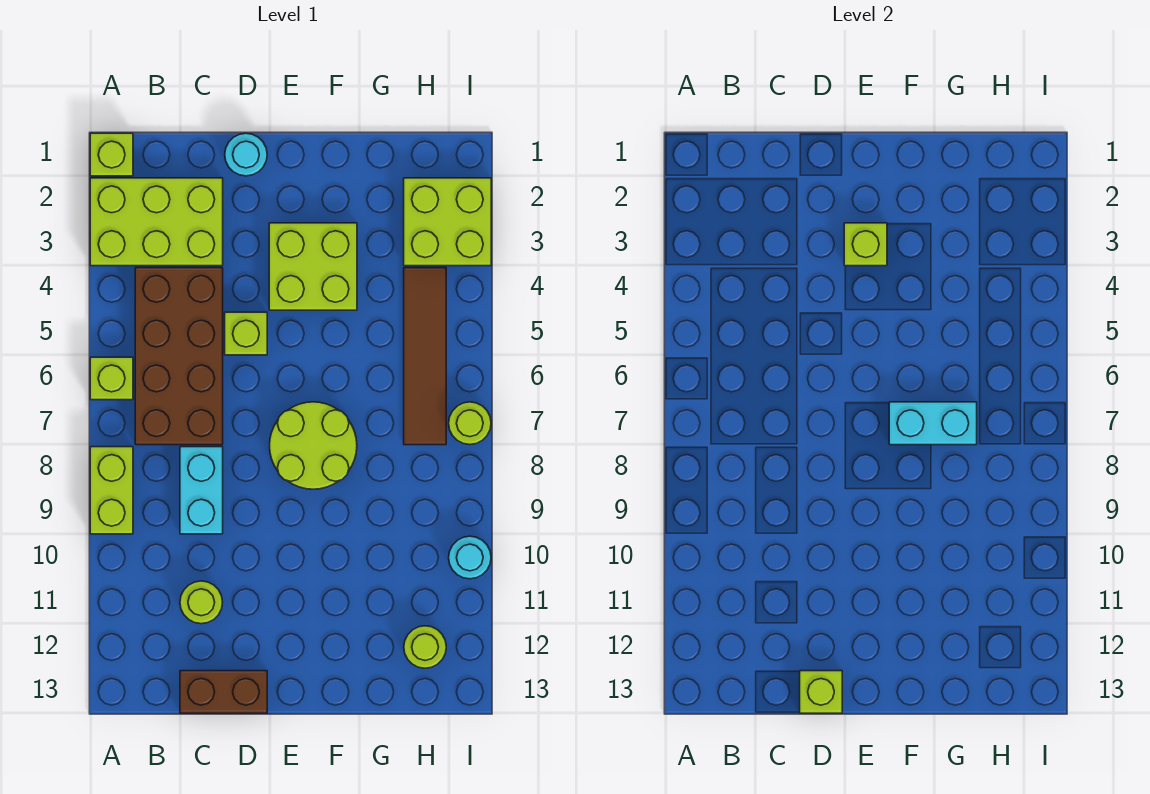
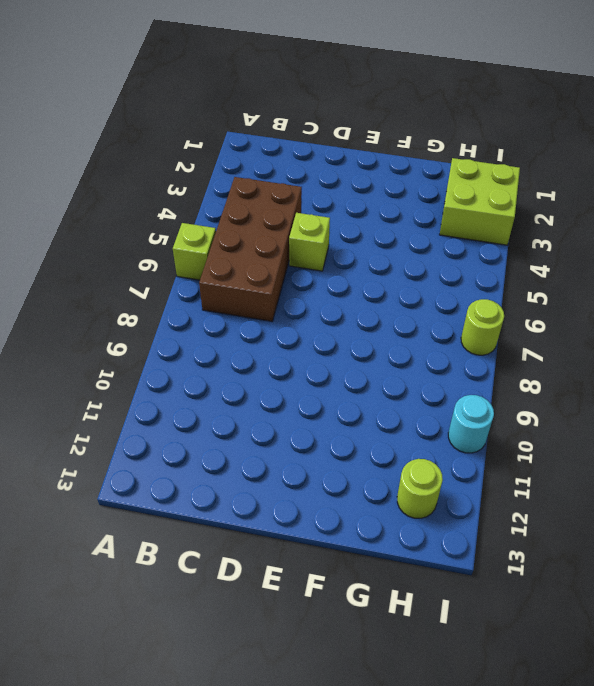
none -> lime 1x1 brick [90,133,133,176]
none -> lime 2x3 brick [90,178,223,266]
none -> lime 1x2 brick [90,447,133,534]

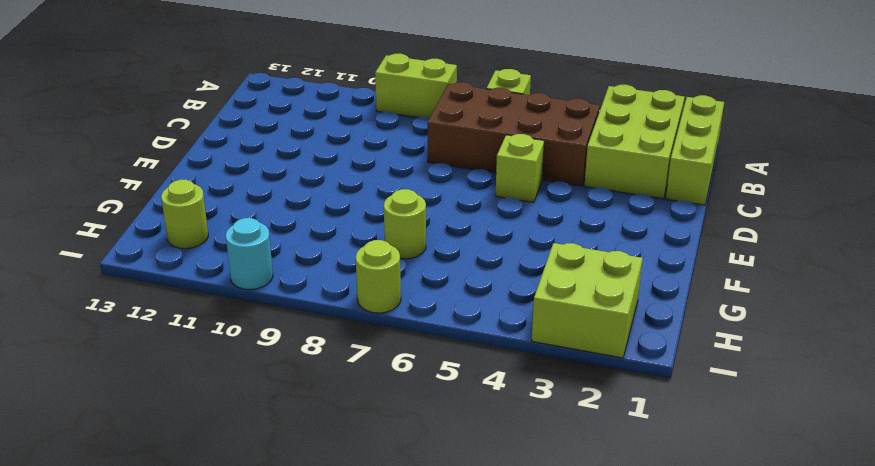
lime 1x3 brick [666,95,724,205] -> lime 1x1 brick [90,133,133,176]
lime 1x1 round brick [384,189,426,259] -> lime 1x1 round brick moved to [180,581,223,624]
none -> cyan 1x2 brick [180,447,223,534]
none -> brown 1x2 brick [180,671,267,713]
none -> cyan 1x1 round brick [225,133,267,176]

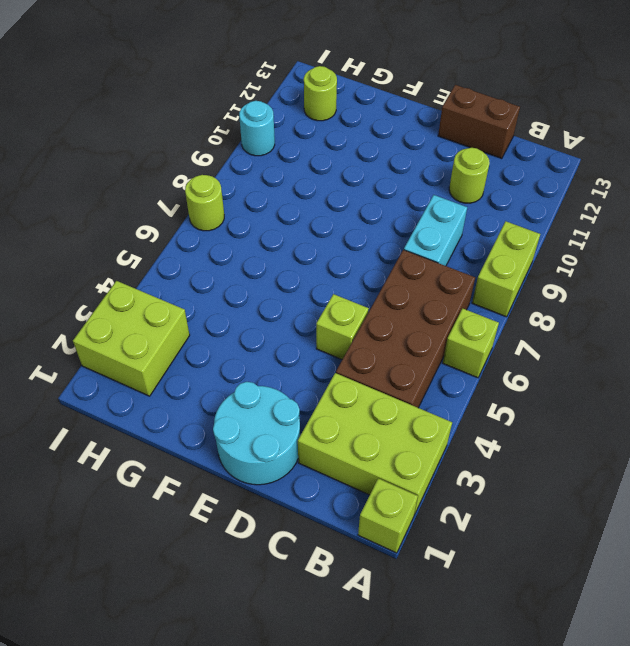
cyan 2x2 round brick [213,382,300,485] -> cyan 1x1 round brick [225,133,267,176]
none -> lime 2x2 brick [269,223,357,310]
none -> lime 2x2 round brick [270,402,357,489]
none -> brown 1x4 tile [404,268,446,445]

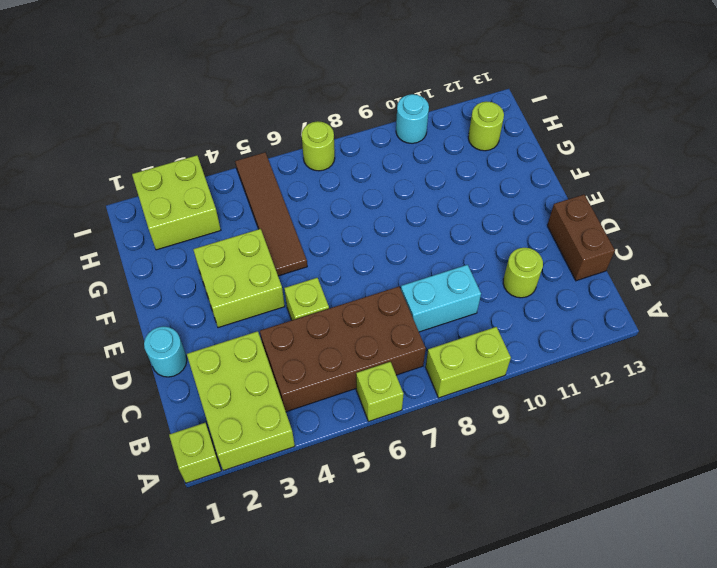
brown 1x4 tile [235,152,307,276] -> brown 1x4 tile turned to [404,268,446,445]
none -> lime 2x2 round brick [270,402,357,489]
none -> lime 1x1 brick [800,671,842,713]
none -> lime 1x1 brick [844,223,887,266]

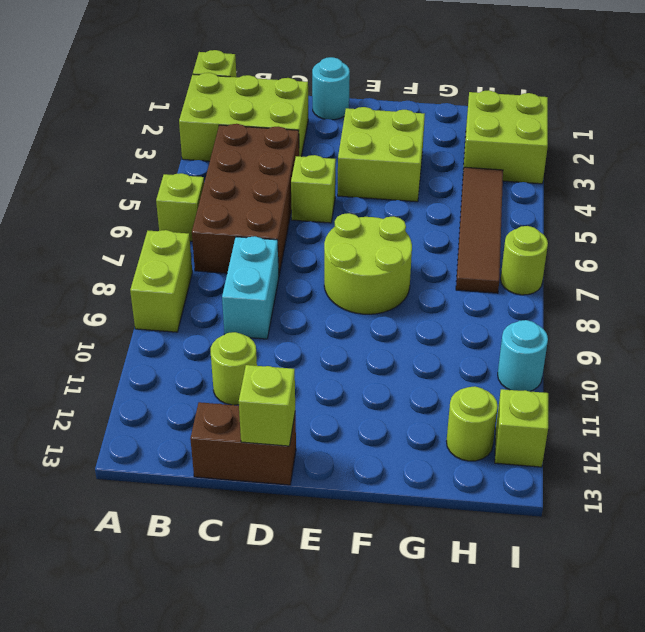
lime 1x1 brick [495,389,548,467] -> lime 1x1 brick moved to [844,223,887,266]
none -> cyan 1x2 brick [889,402,977,445]

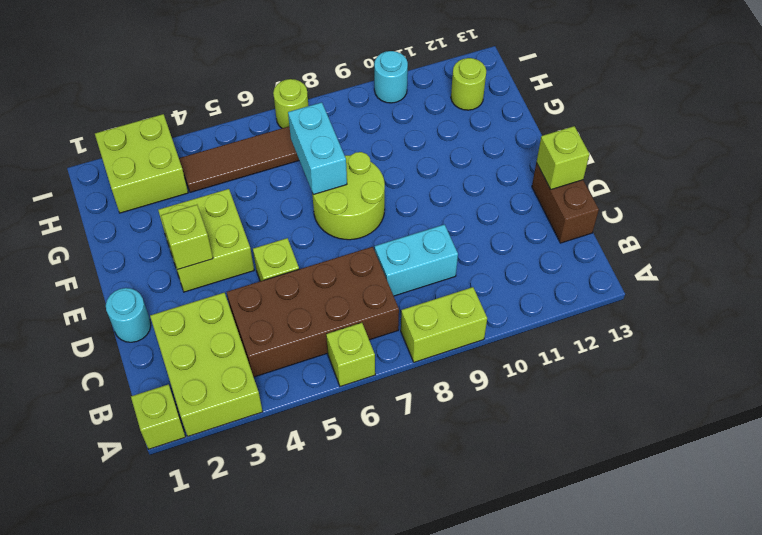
none -> lime 1x1 round brick [180,581,223,624]

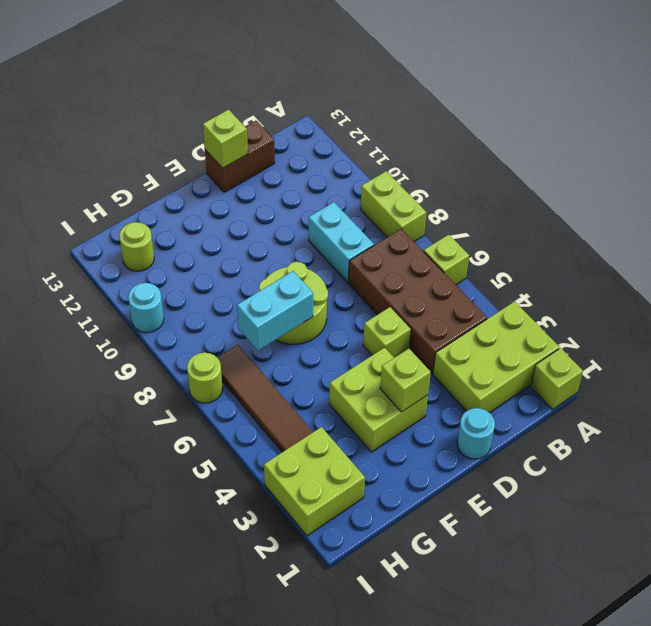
none -> lime 1x1 round brick [180,581,223,624]

